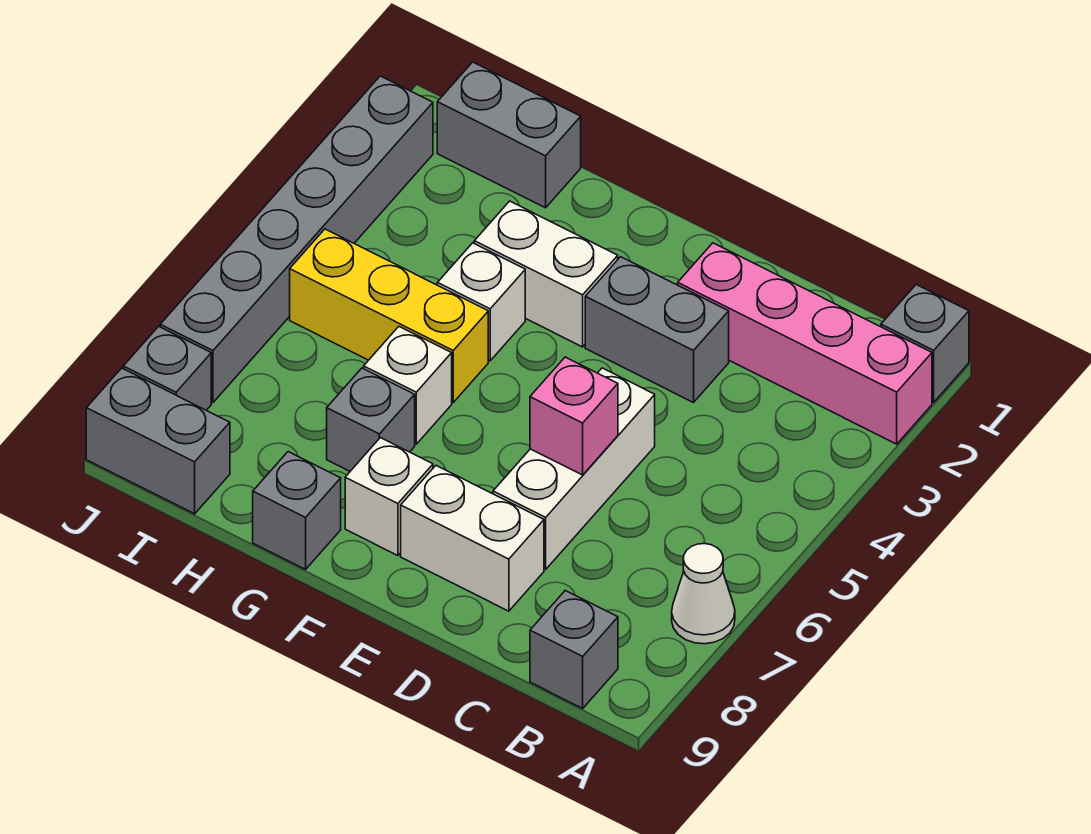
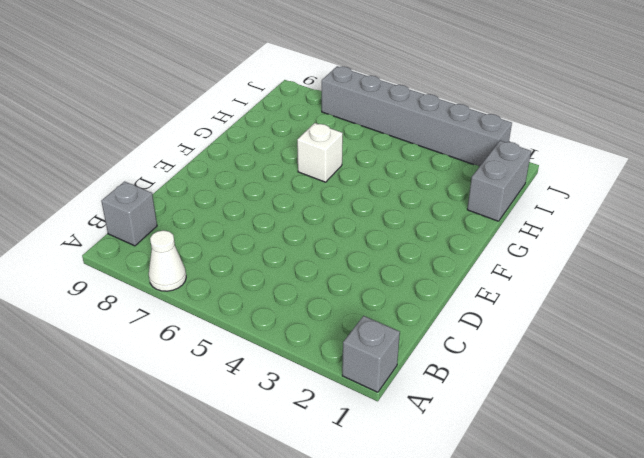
none -> pink 1x4 brick [678,243,932,444]
none -> grey 1x2 brick [585,257,729,403]
none -> white 1x3 brick [493,368,655,569]

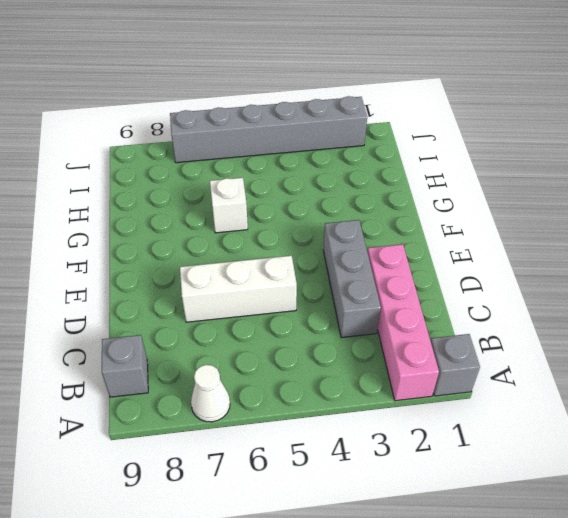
grey 1x3 brick [323,220,381,338] -> grey 1x2 brick [585,257,729,403]
none -> white 1x2 brick [401,466,544,611]
none -> white 1x2 brick [474,201,618,347]
none -> white 1x1 brick [345,438,433,556]

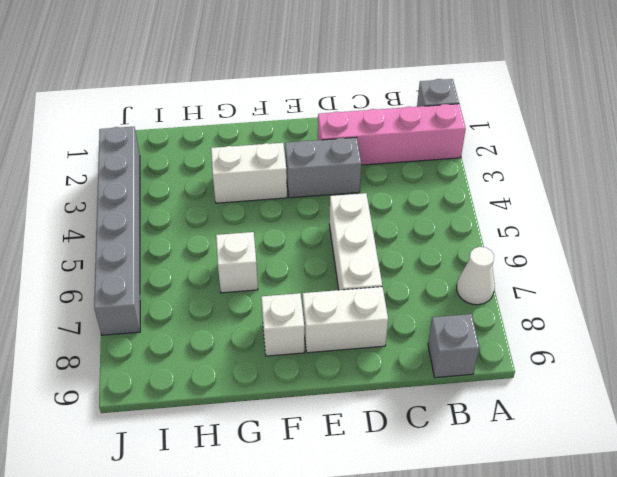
none -> white 1x1 brick [437,243,525,361]
none -> yellow 1x3 brick [290,229,488,402]
none -> grey 1x1 brick [327,368,415,471]

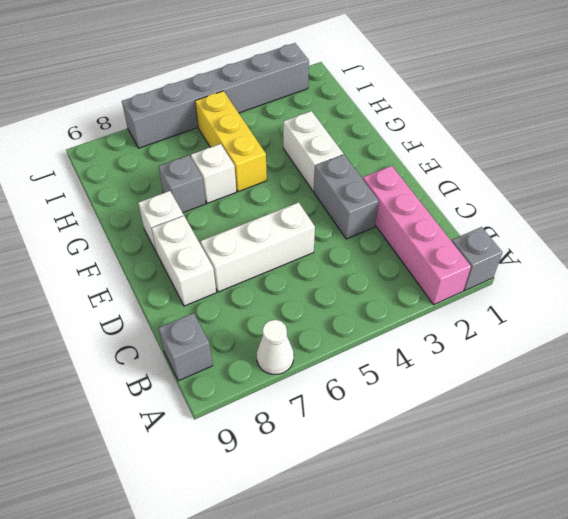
none -> white 1x1 brick [437,243,525,361]
none -> grey 1x1 brick [253,452,341,569]
none -> grey 1x2 brick [437,62,581,208]

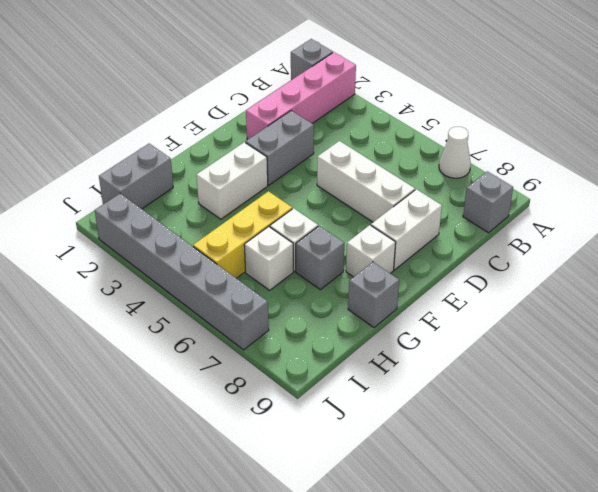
white 1x1 brick [244,226,293,290] -> white 1x1 brick moved to [437,243,525,361]
none -> grey 1x2 brick [86,368,230,514]
none -> grey 1x1 brick [123,326,211,410]
none -> pink 1x1 brick [530,357,618,475]

